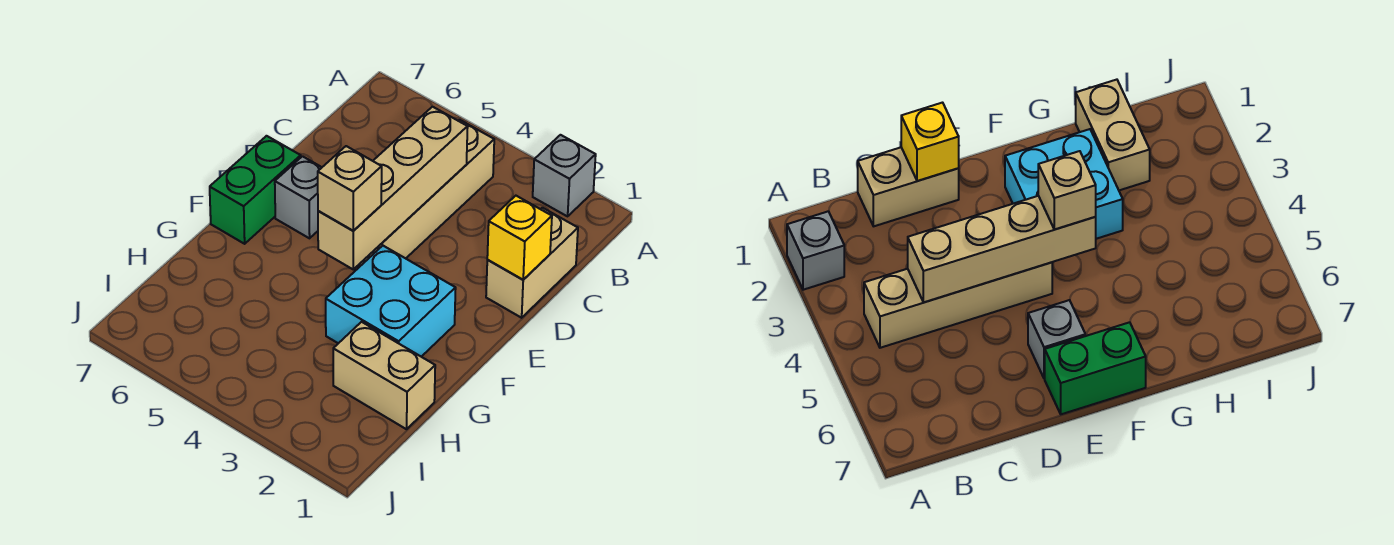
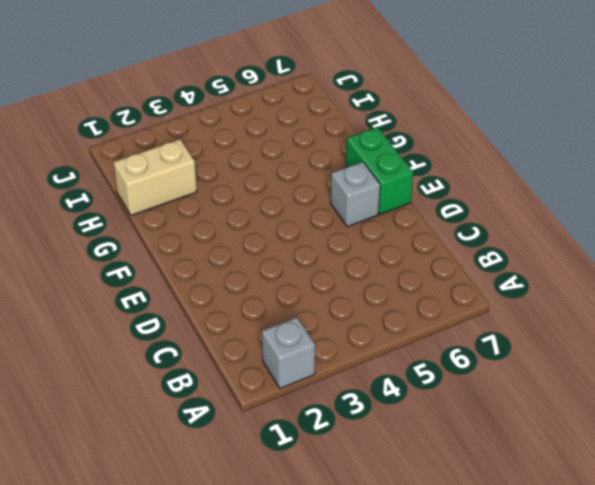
none -> tan 1x4 brick [358,120,494,267]
none -> tan 1x2 brick [486,208,578,318]

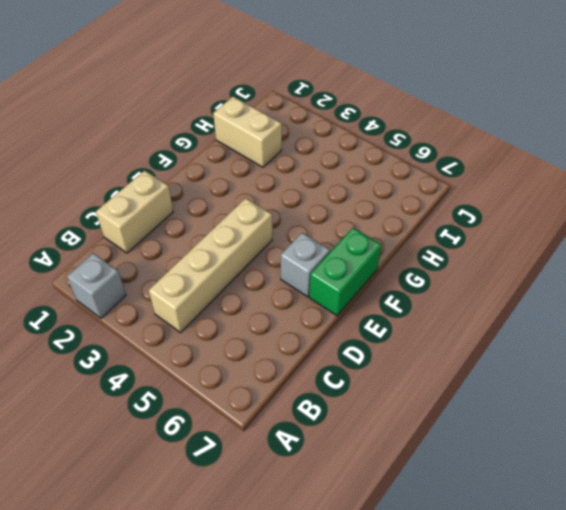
none -> cyan 2x2 brick [326,246,456,357]
none -> tan 1x4 brick [318,107,468,269]

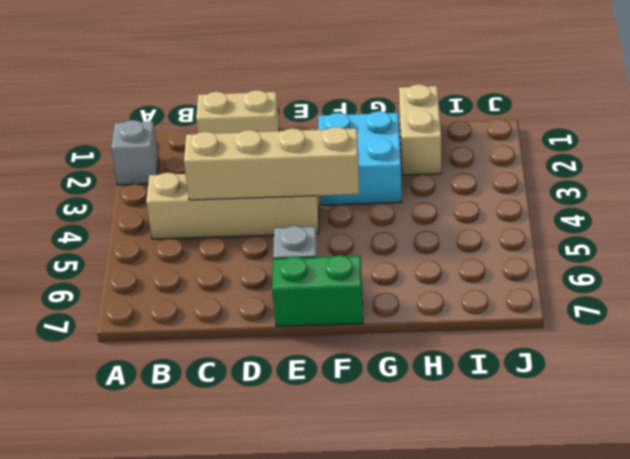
none -> yellow 1x1 brick [487,196,552,280]
none -> tan 1x1 brick [318,146,382,231]

